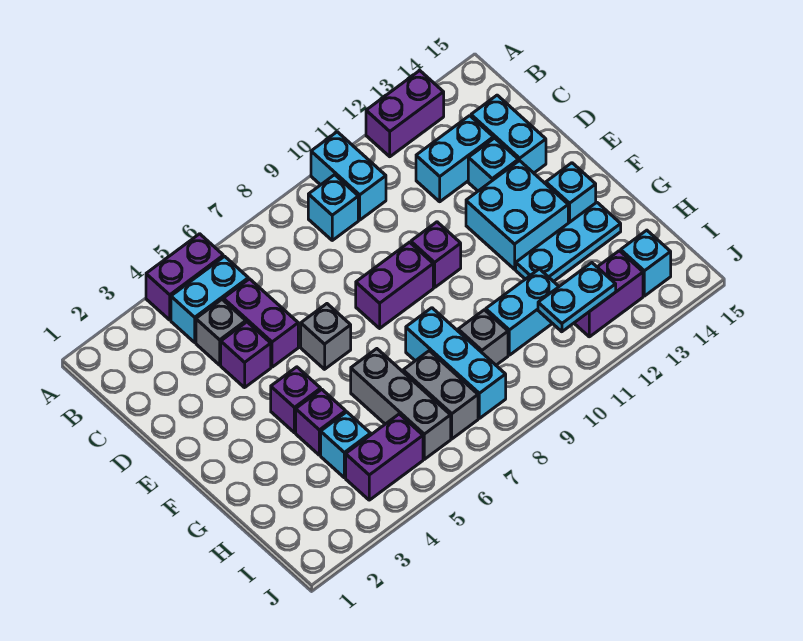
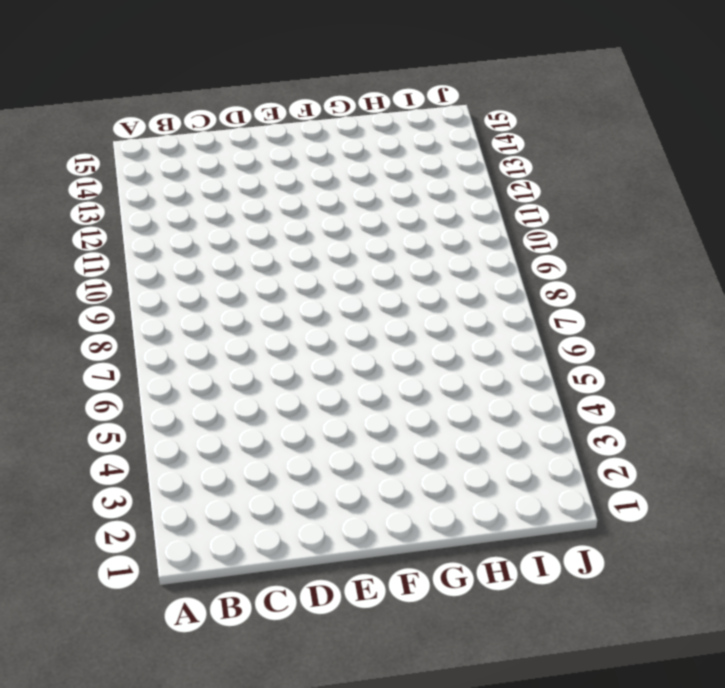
none -> purple 1x2 brick [146,234,223,320]
none -> cyan 1x2 brick [311,132,386,220]
none -> purple 1x2 brick [366,71,444,157]

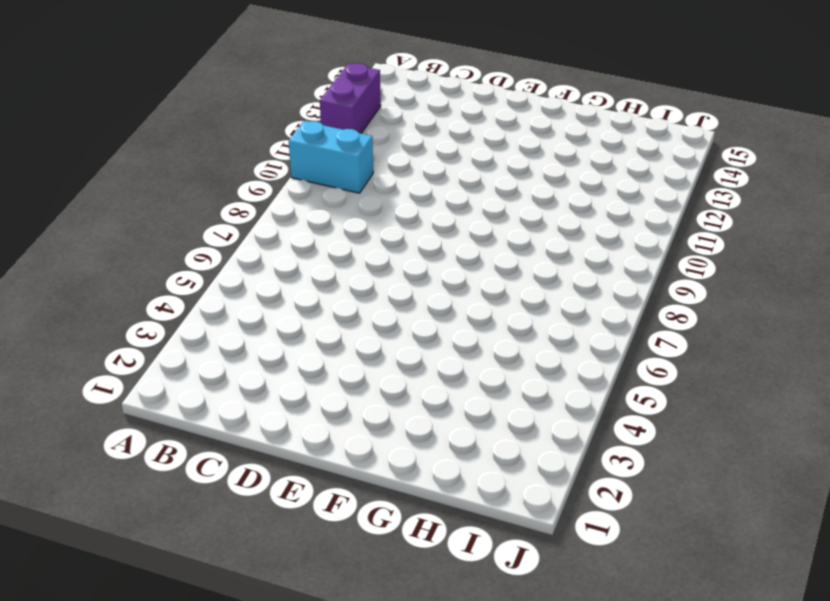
none -> purple 1x2 brick [146,234,223,320]
none -> cyan 1x2 brick [171,256,248,342]
none -> cyan 1x1 brick [308,175,358,240]

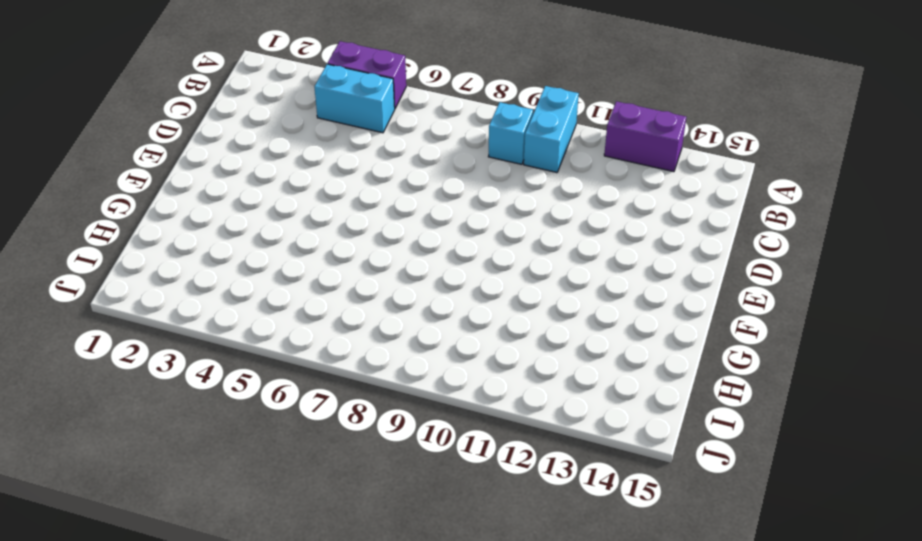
none -> grey 1x1 brick [196,300,246,365]
none -> purple 1x2 brick [223,279,298,367]
none -> cyan 1x2 brick [416,116,493,202]

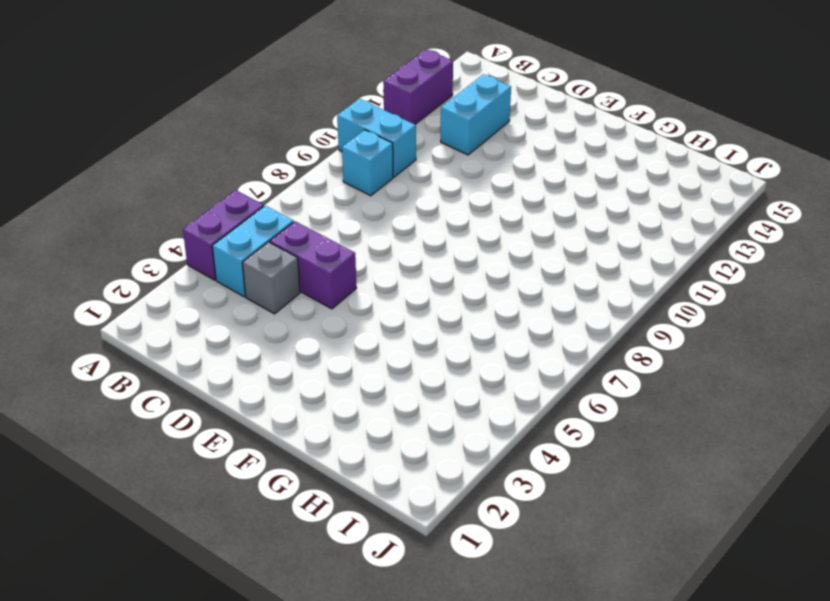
none -> cyan 1x2 brick [471,95,546,173]
none -> purple 1x1 brick [221,322,271,388]
none -> cyan 1x1 brick [468,138,518,191]

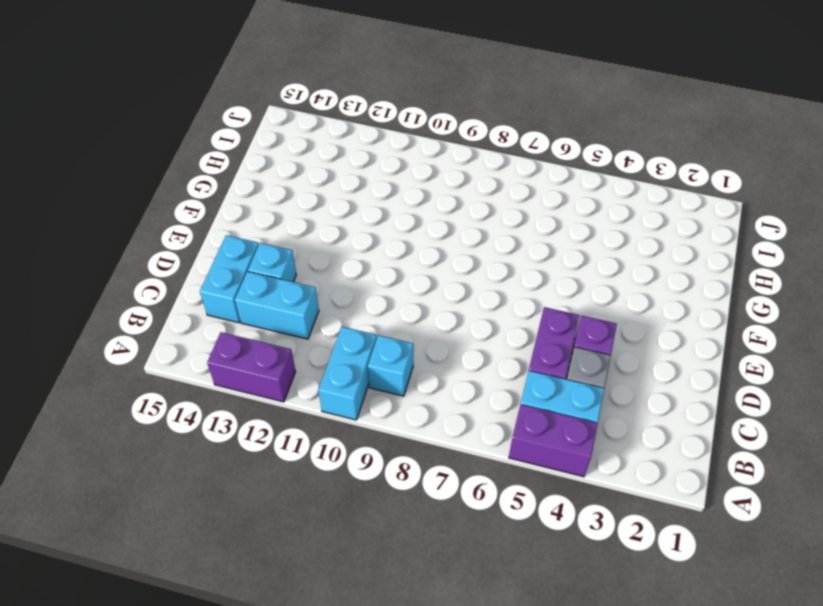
none -> grey 1x1 brick [301,304,351,369]
none -> purple 1x2 brick [356,242,433,328]
none -> purple 1x1 brick [411,222,461,288]

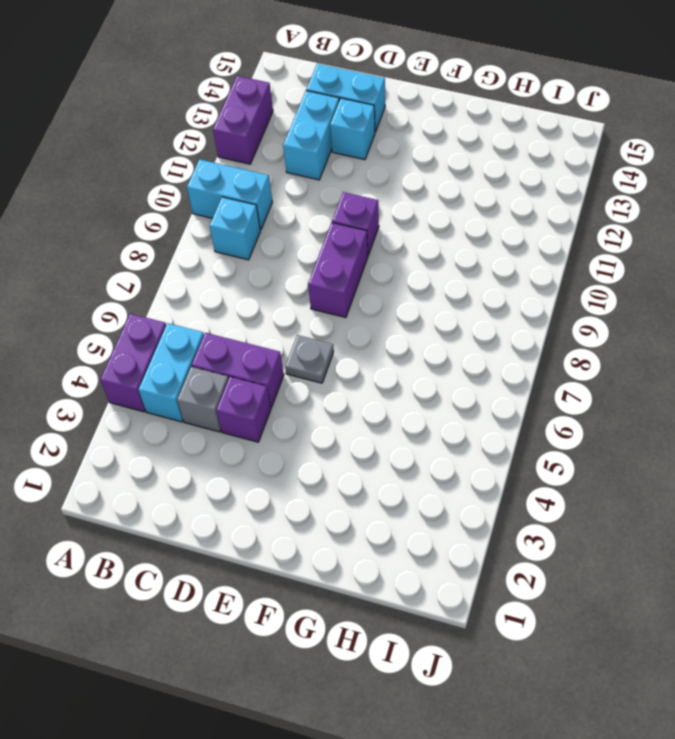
grey 1x1 plate [285,335,334,383] -> grey 1x1 brick [301,304,351,369]
none -> cyan 2x2 brick [466,160,568,269]
none -> purple 1x1 brick [271,367,321,433]
none -> cyan 1x1 brick [546,163,596,223]

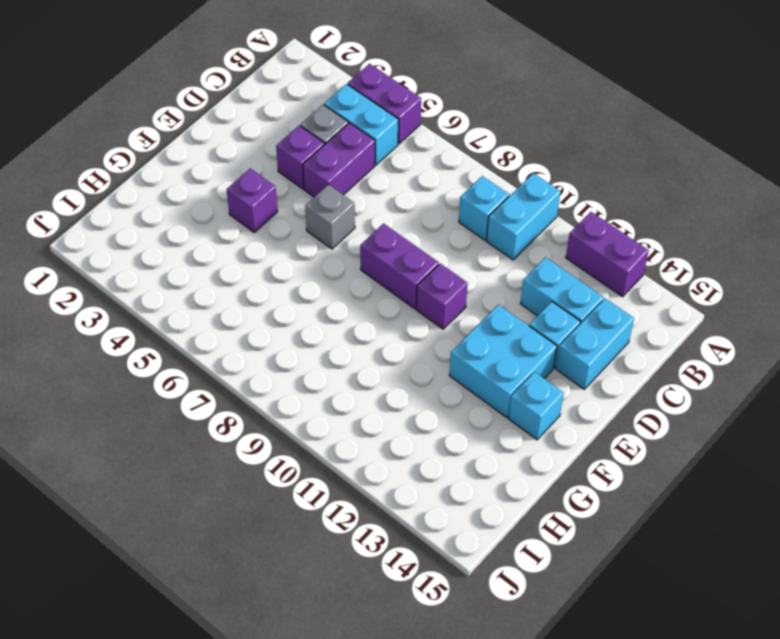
none -> purple 1x1 brick [296,389,346,455]
none -> grey 1x3 brick [351,349,451,459]
none -> cyan 1x3 brick [406,308,506,418]

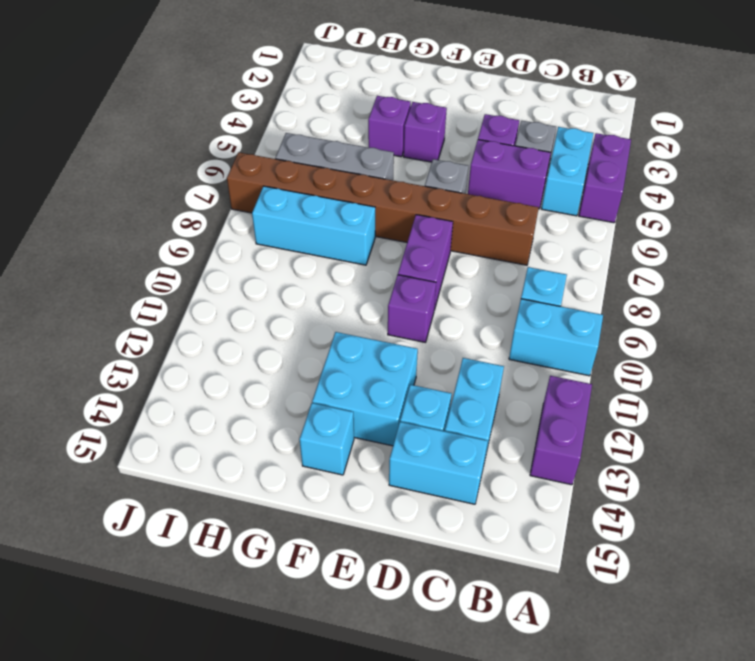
brown 1x8 brick [227,152,539,265] -> grey 1x2 brick [403,351,478,439]
none -> cyan 1x3 plate [516,202,621,282]
none -> cyan 1x1 brick [321,412,371,478]
none -> grey 1x1 brick [458,310,508,365]

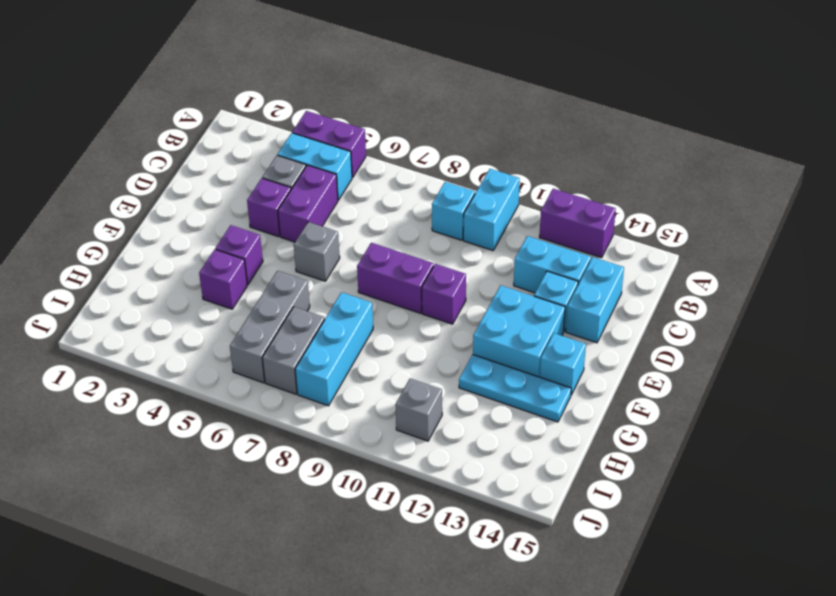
grey 1x1 brick [395,378,442,441] -> grey 1x1 brick moved to [458,310,508,365]
none -> cyan 1x1 brick [321,412,371,478]
none -> cyan 1x2 brick [486,269,559,355]
none -> purple 1x2 brick [346,414,423,500]

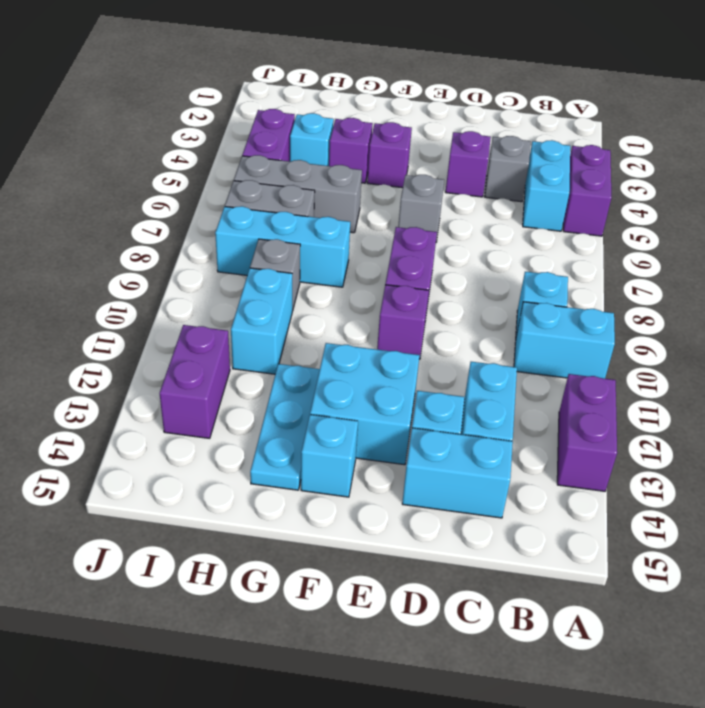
none -> purple 1x2 brick [223,279,298,367]
none -> cyan 1x1 brick [621,230,671,296]
none -> cyan 1x2 plate [538,263,616,332]

